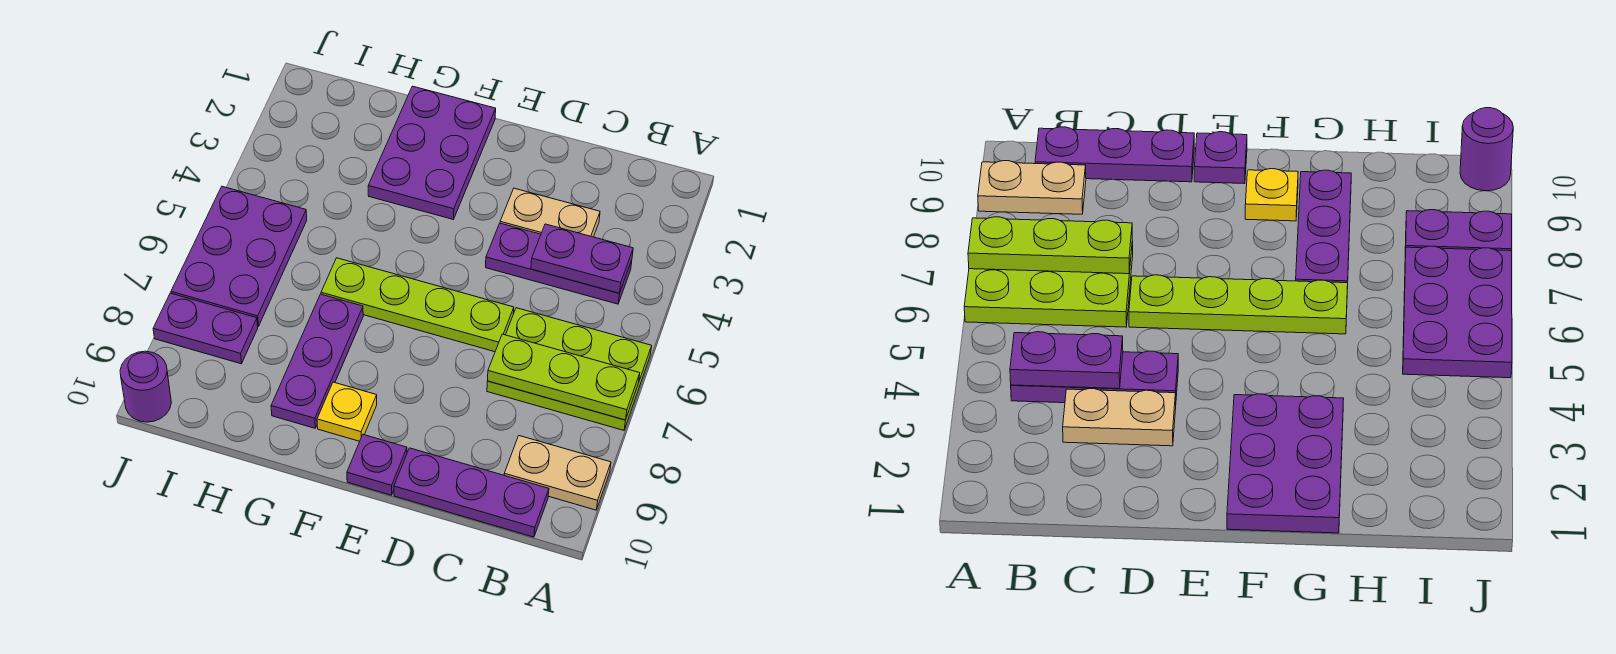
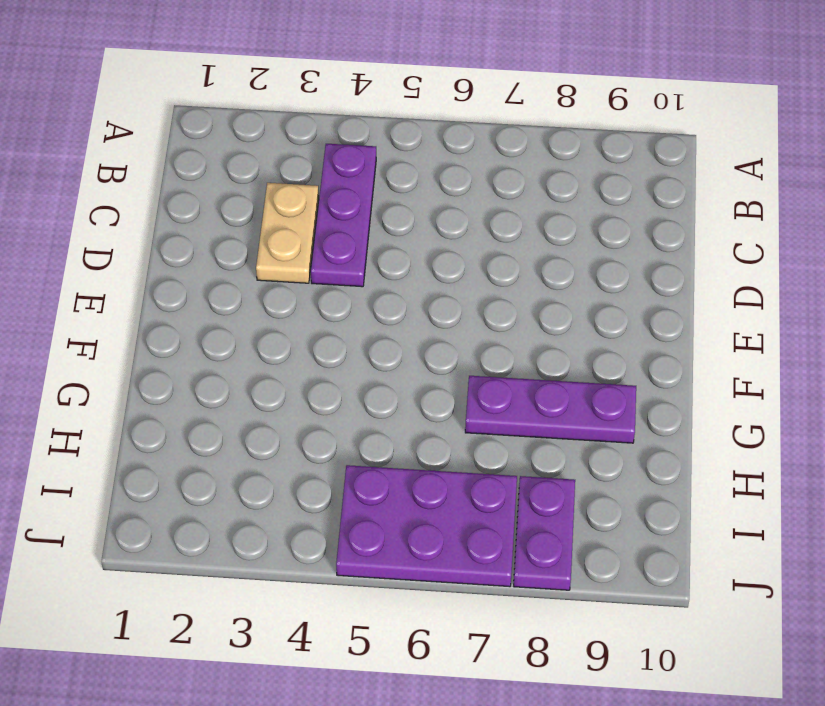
none -> lime 2x3 plate [487,308,652,430]
none -> tan 1x2 plate [504,436,611,510]
none -> purple 1x3 plate [394,448,549,537]

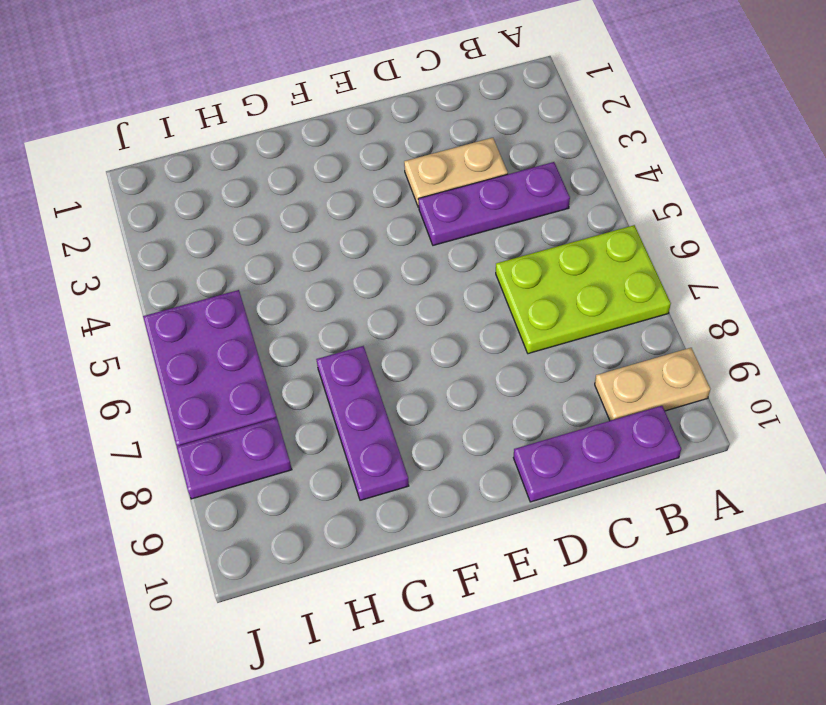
none -> lime 1x4 plate [321,258,514,352]
none -> purple 1x1 plate [347,435,407,495]
none -> purple 2x3 plate [368,86,496,219]

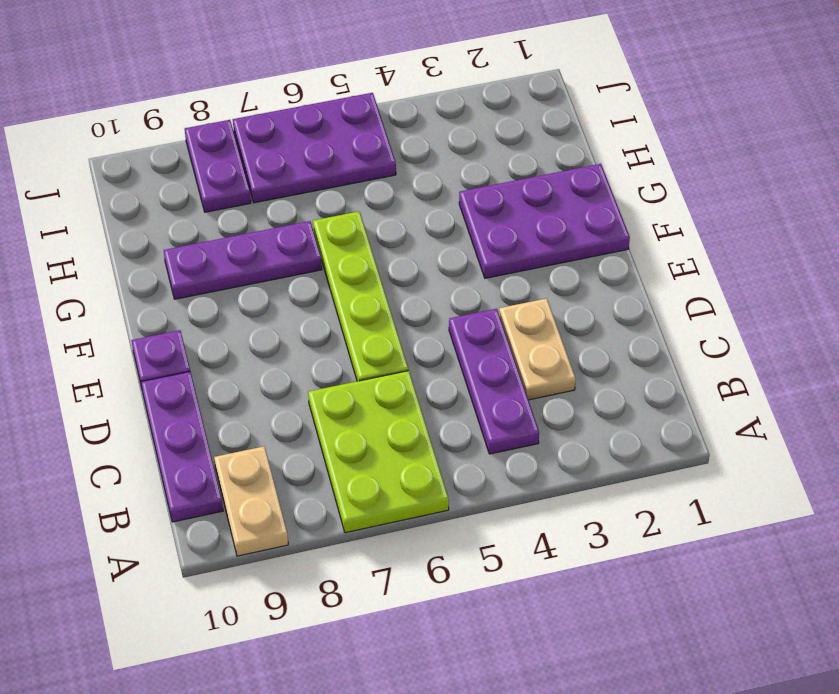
none -> yellow 1x1 plate [317,382,377,441]
none -> purple 1x1 round brick [120,351,171,422]
none -> lime 1x3 plate [488,334,640,420]

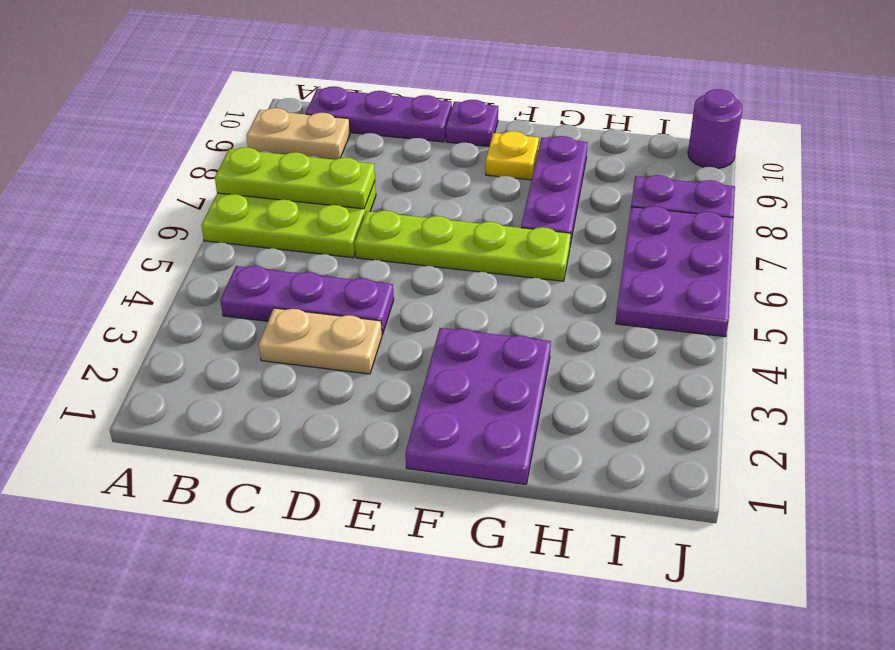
none -> purple 1x2 plate [531,224,633,293]

